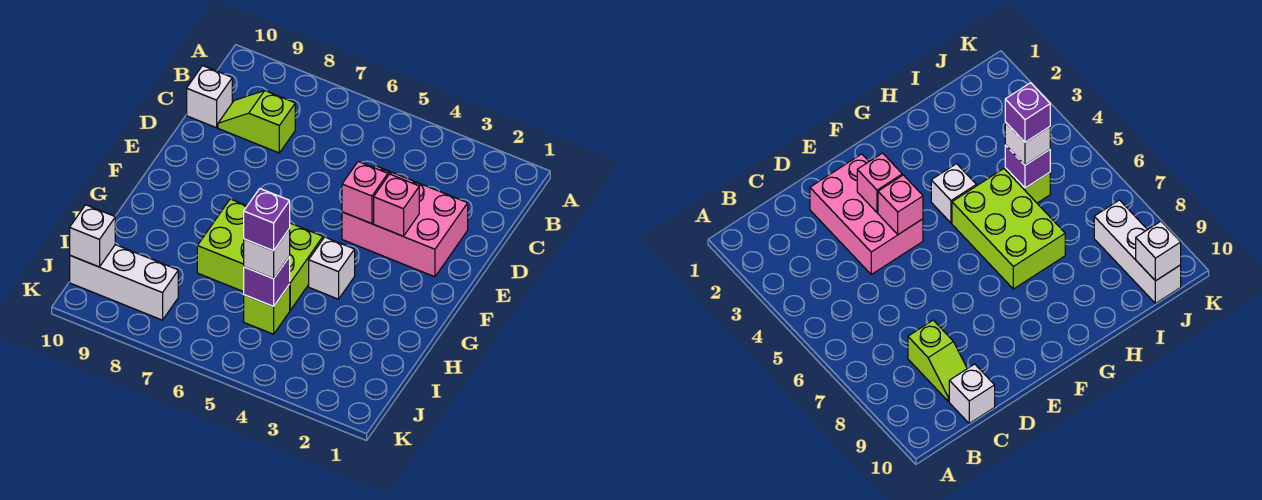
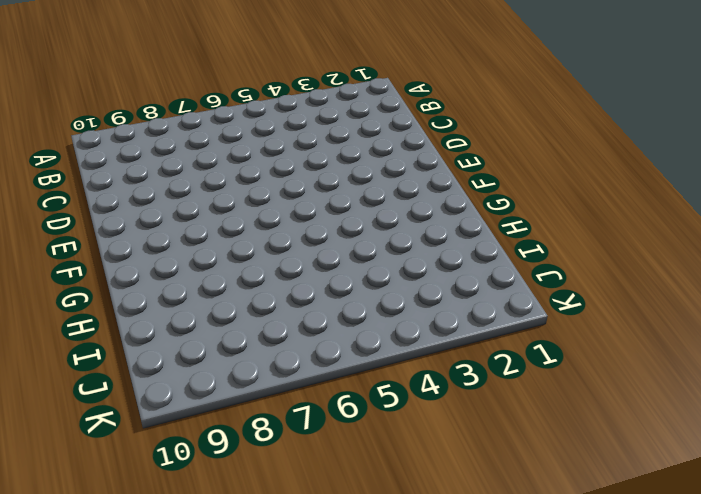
none -> lime 1x2 slope [218,91,295,153]
none -> white 1x1 brick [187,66,232,128]
none -> pink 2x3 brick [342,166,468,277]

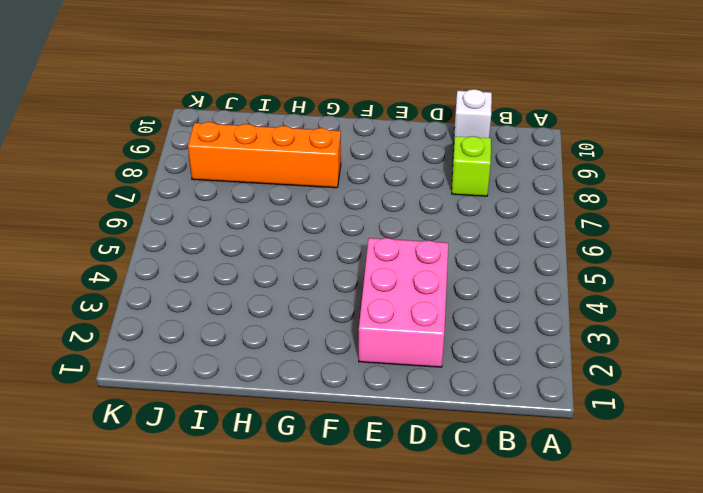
orange 1x4 brick [188,122,341,188] -> white 1x3 brick [70,245,178,320]
none -> white 1x1 brick [309,237,355,299]
none -> lime 2x3 brick [197,199,323,310]
none -> lime 1x1 brick [244,284,290,334]

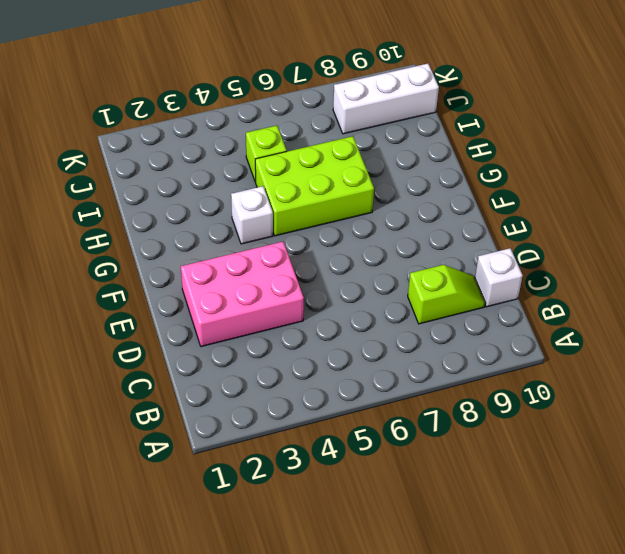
none -> pink 1x1 brick [374,174,419,236]
none -> pink 1x1 brick [342,162,388,224]
none -> purple 1x1 brick [244,257,290,306]

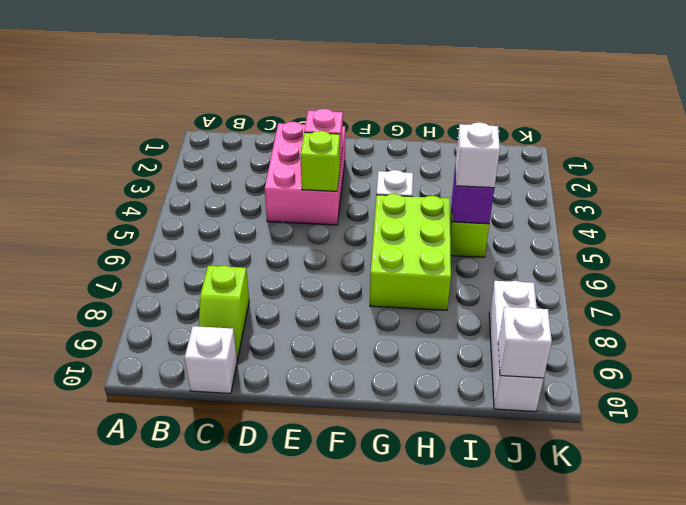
lime 1x1 brick [300,131,340,191] -> pink 1x1 brick [342,162,388,224]
none -> purple 1x1 brick [244,189,290,251]

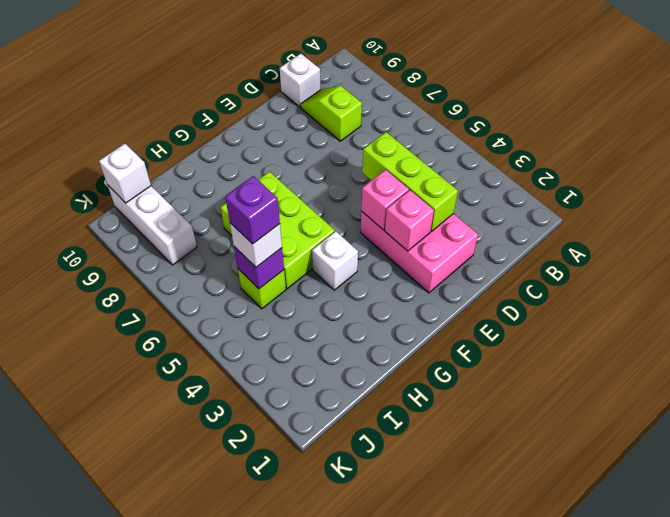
lime 1x3 brick [362,132,458,231] -> none

